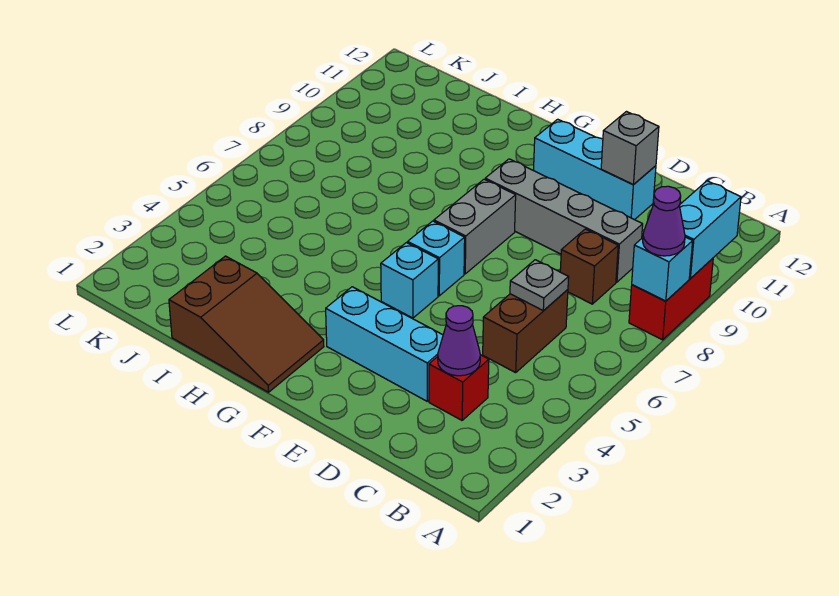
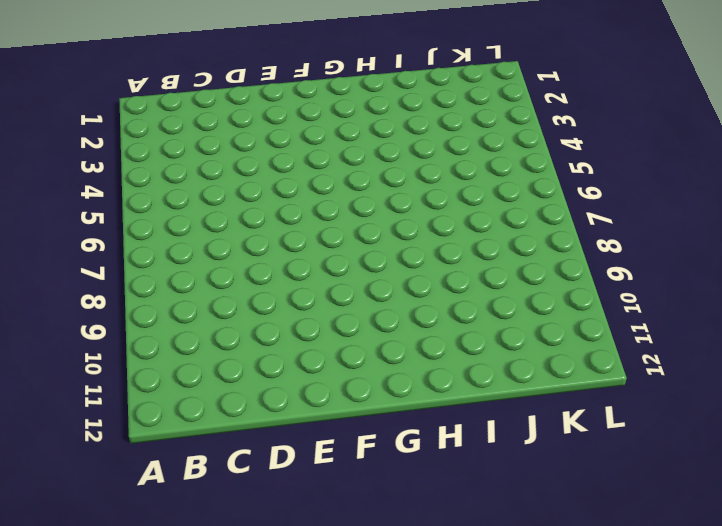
none -> red 1x2 brick [629,258,713,340]
none -> red 1x1 brick [429,355,489,420]
none -> brown 1x2 brick [483,290,568,373]

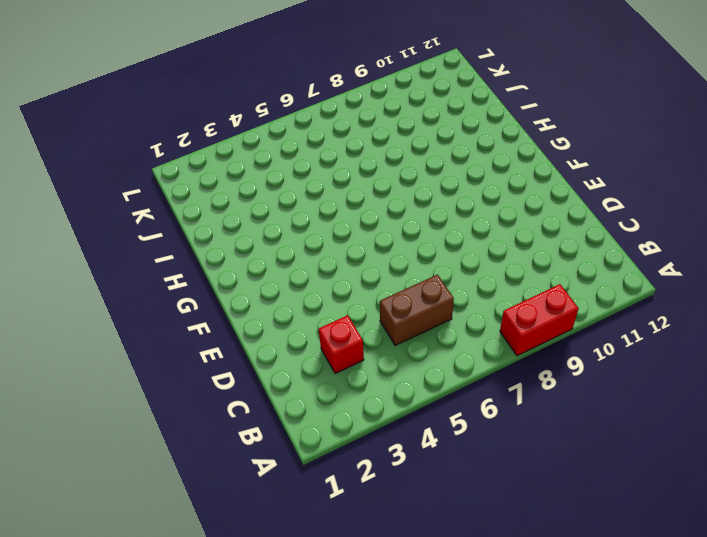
none -> brown 1x1 brick [560,229,618,304]
none -> grey 1x4 brick [485,159,643,282]
none -> cyan 1x3 brick [326,287,443,401]

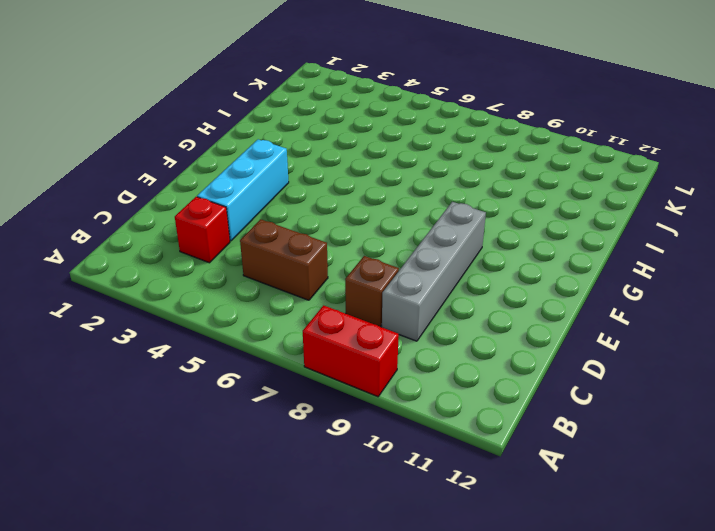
none -> cyan 1x3 brick [534,119,656,220]
none -> cyan 1x1 brick [381,243,438,318]
none -> cyan 1x1 brick [408,221,465,296]

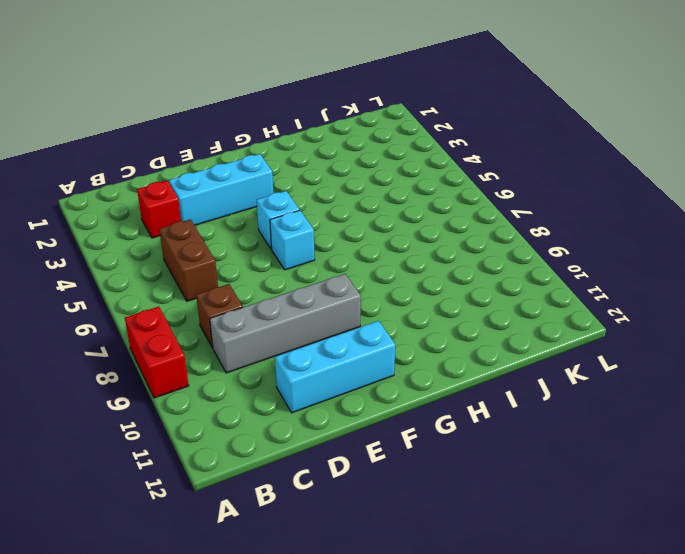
none -> grey 1x2 brick [434,179,516,274]
none -> brown 2x3 slope [169,256,324,392]
none -> cyan 1x1 brick [632,237,693,301]

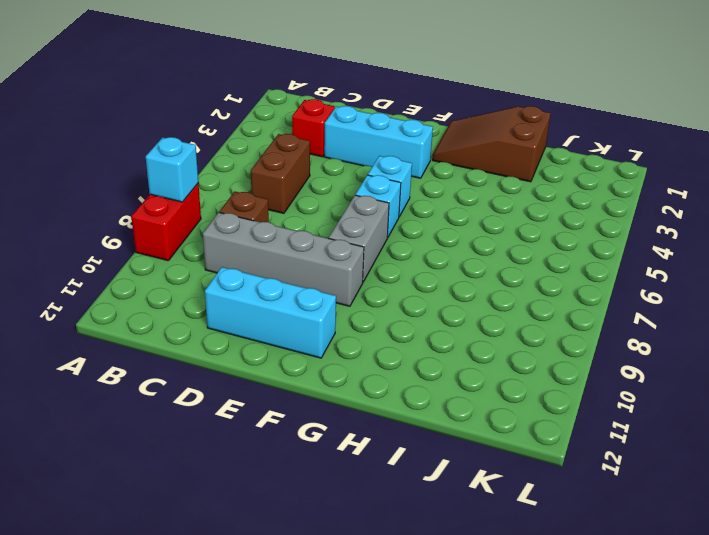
none -> cyan 1x2 brick [679,181,741,279]
none -> purple 1x1 cone [438,306,480,376]
none -> grey 1x1 plate [510,260,569,311]

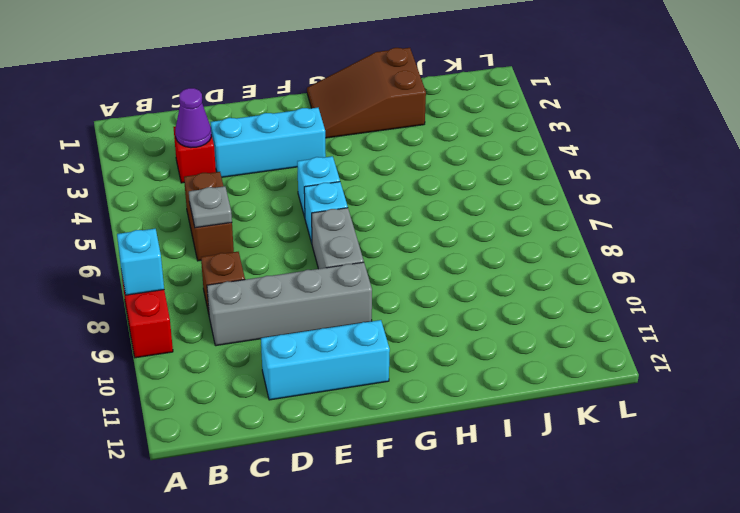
none -> cyan 1x2 brick [679,181,741,279]
none -> grey 1x1 brick [601,112,659,185]
none -> purple 1x1 cone [643,186,685,256]

